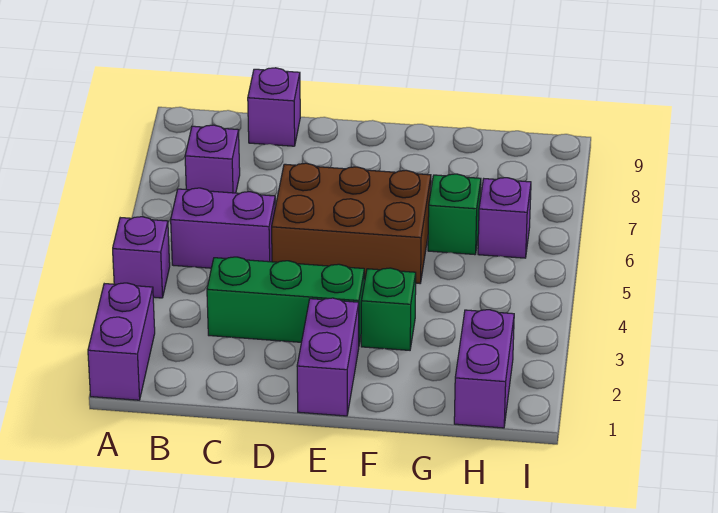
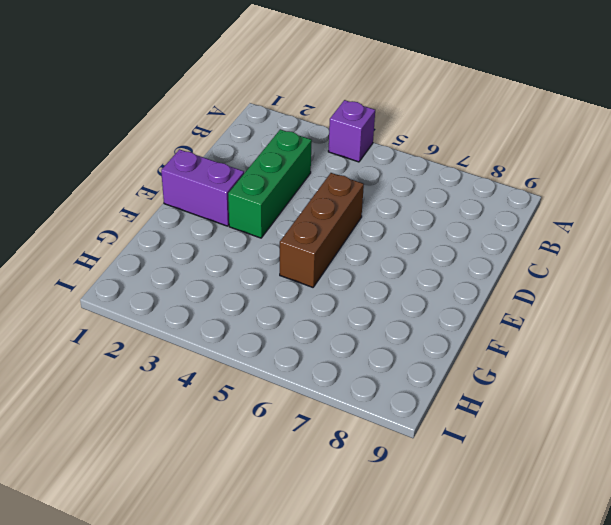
brown 1x3 brick [280,173,364,287] -> brown 2x3 brick [272,163,431,283]
none -> purple 1x2 brick [88,283,155,400]
none -> purple 1x2 brick [171,188,275,268]
none -> purple 1x1 brick [185,125,240,193]

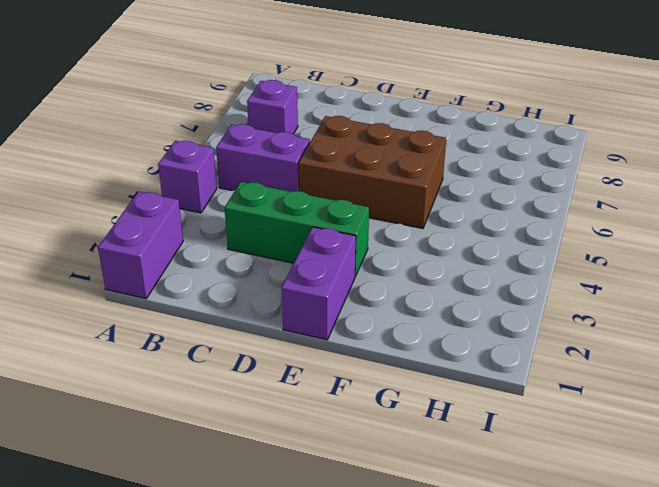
none -> purple 1x1 brick [248,68,300,146]
none -> green 1x1 brick [361,268,416,350]
none -> green 1x1 brick [428,174,481,255]

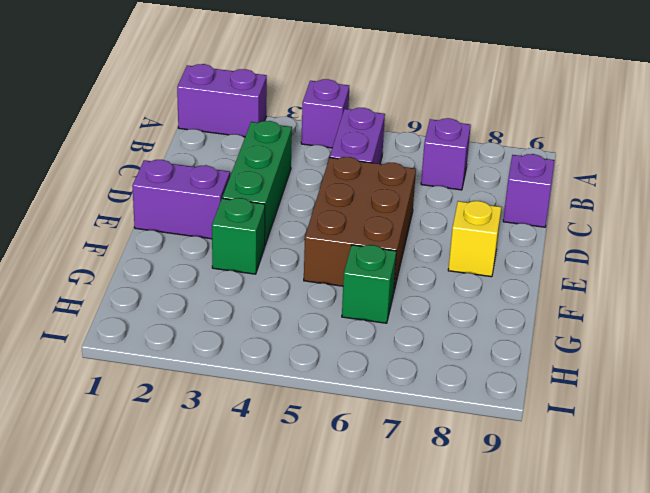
yellow 1x1 brick [448,201,501,277] -> none
none -> purple 1x2 brick [454,310,514,428]
none -> purple 1x1 brick [478,178,531,258]

